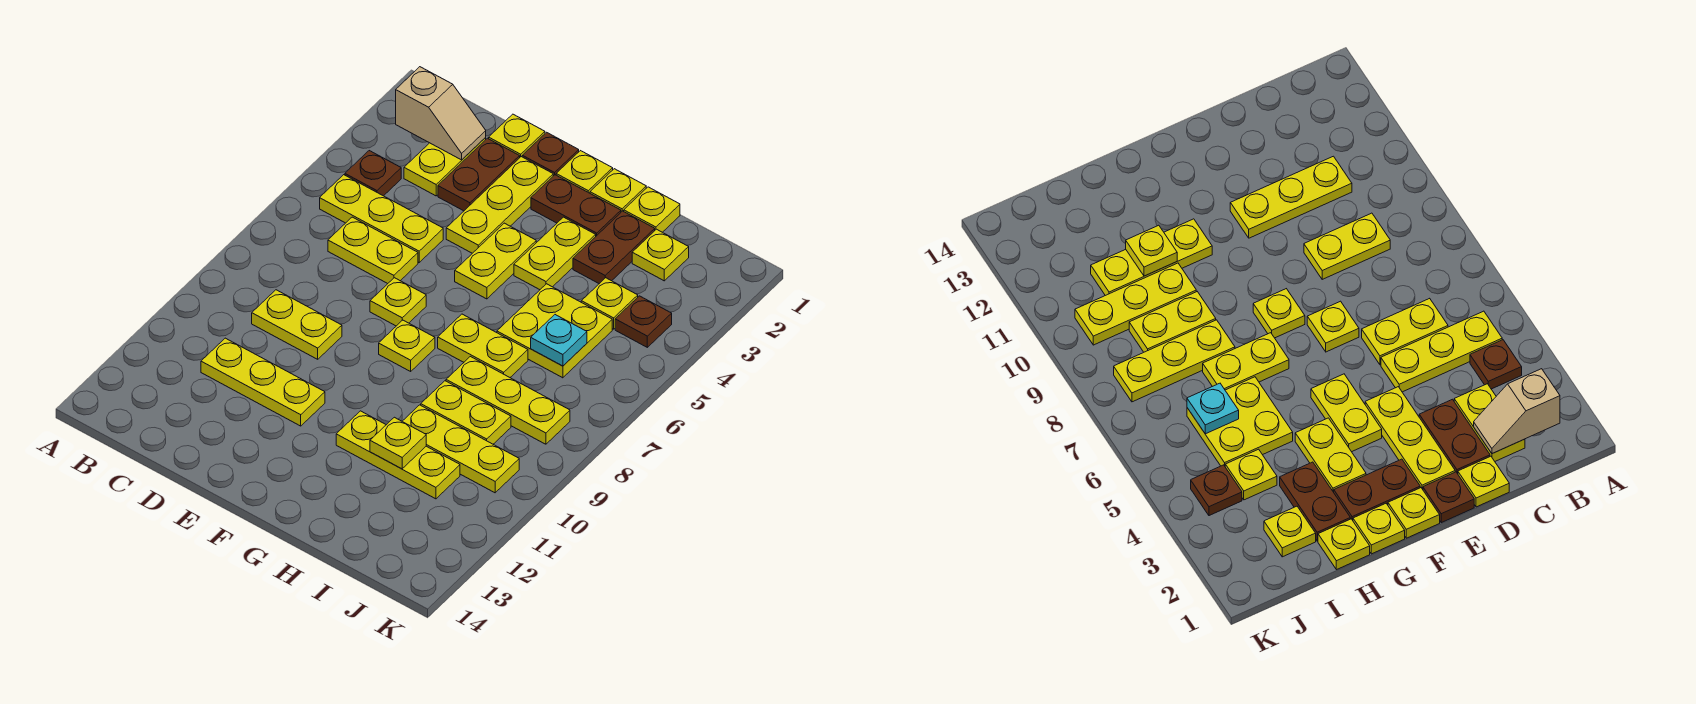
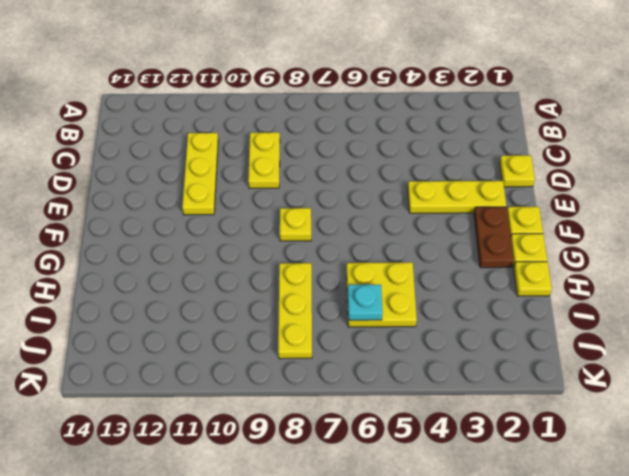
none -> brown 1x1 plate [345,151,401,196]
none -> yellow 1x3 plate [320,175,443,262]
none -> yellow 1x2 plate [404,138,486,196]
none -> yellow 1x2 plate [328,217,418,284]

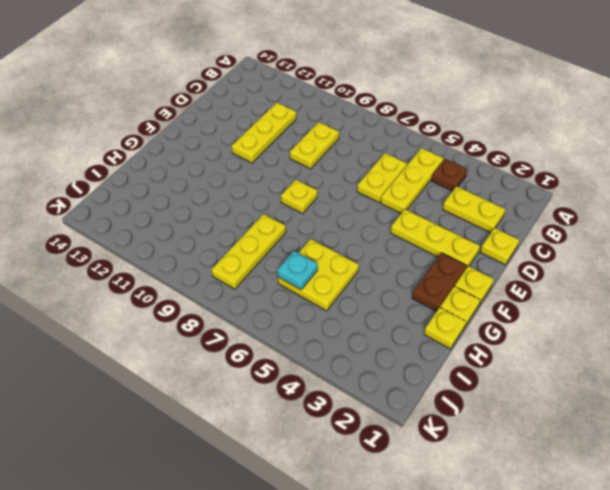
none -> brown 1x2 plate [438,138,520,211]
none -> brown 1x1 plate [522,132,579,176]
none -> yellow 1x1 plate [370,278,426,326]
none -> yellow 1x2 plate [455,223,536,299]

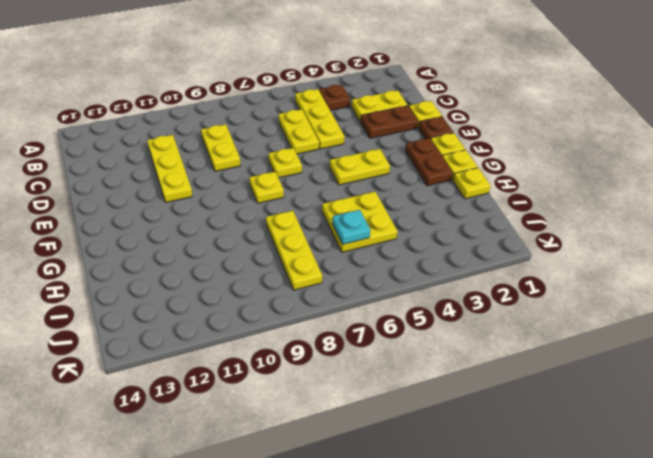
none -> yellow 1x3 plate [446,157,553,253]
none -> yellow 1x2 plate [514,217,596,290]
none -> yellow 1x2 plate [438,314,528,377]
none -> yellow 1x3 plate [336,411,460,499]

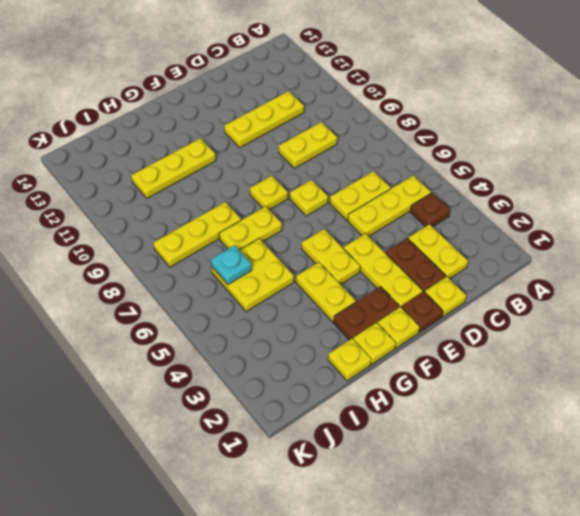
none -> brown 1x2 plate [573,211,655,284]
none -> yellow 1x2 plate [421,381,511,444]
none -> yellow 1x3 plate [402,405,519,493]
none -> yellow 1x1 plate [632,229,689,281]

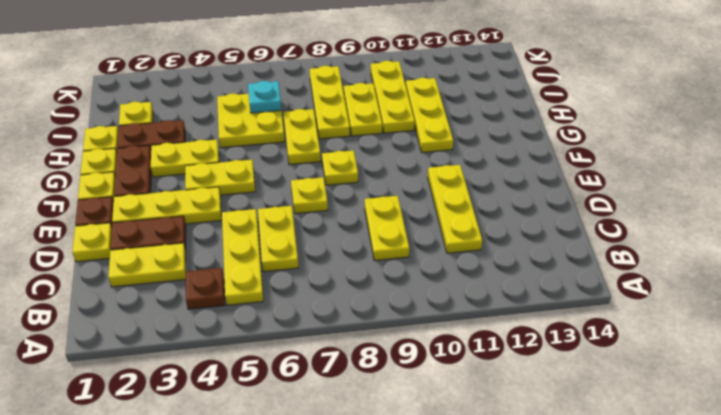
none -> yellow 1x1 plate [581,278,638,329]
none -> brown 1x1 plate [615,296,672,347]
none -> tan 1x2 slope [396,67,486,160]
none -> yellow 1x1 plate [370,417,426,469]

